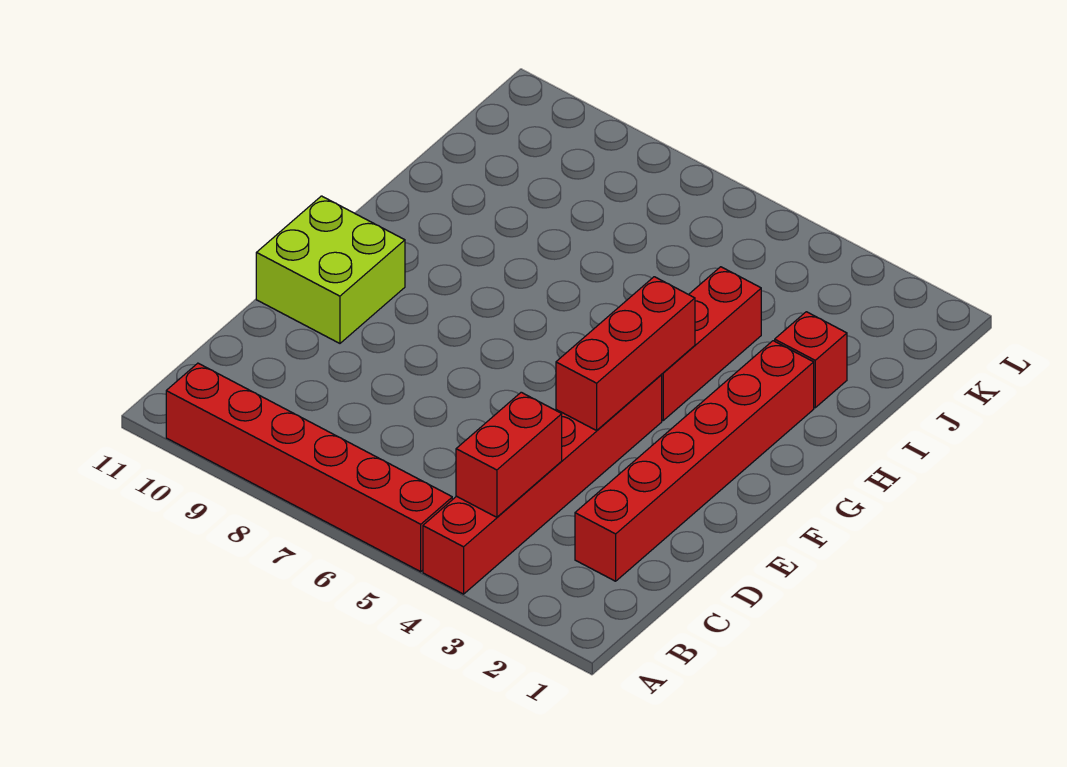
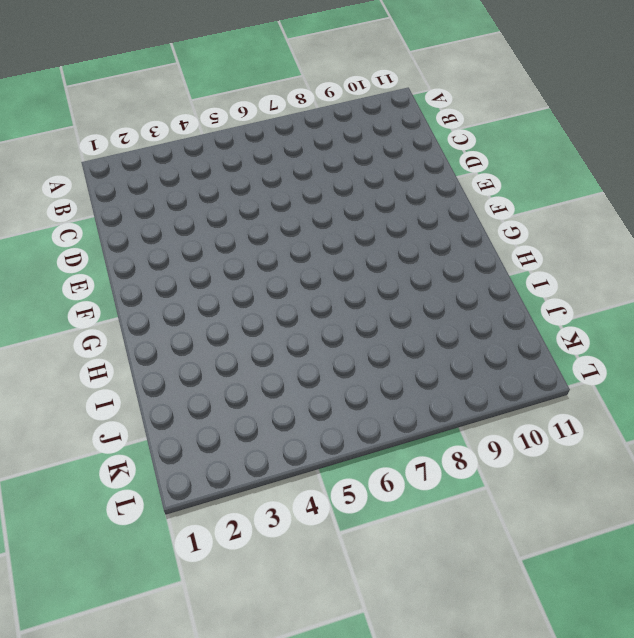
none -> red 1x6 brick [423,375,662,594]
none -> red 1x6 brick [166,363,452,572]

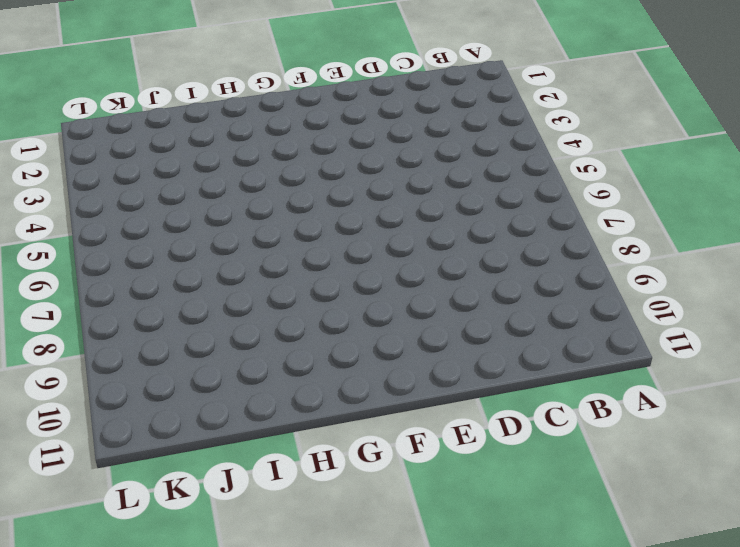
none -> red 1x6 brick [423,375,662,594]
none -> red 1x6 brick [166,363,452,572]

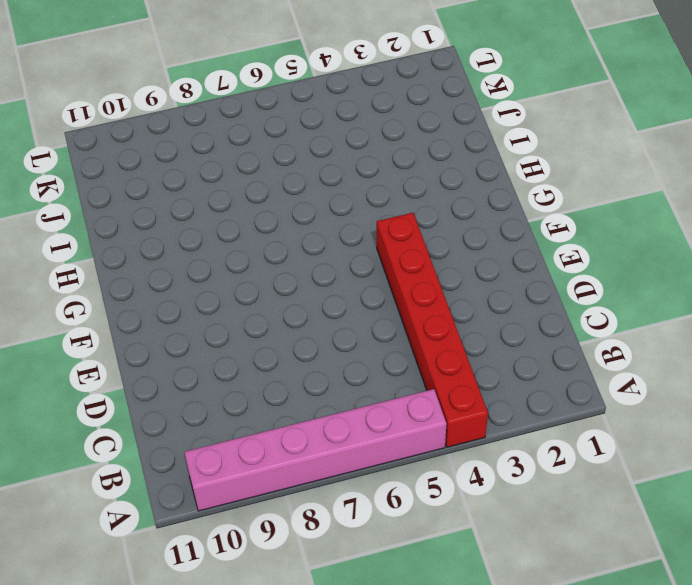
pink 1x6 brick [184,389,446,511] -> red 1x6 brick [166,363,452,572]
none -> red 1x6 brick [575,341,814,581]
none -> lime 2x2 brick [256,196,405,343]

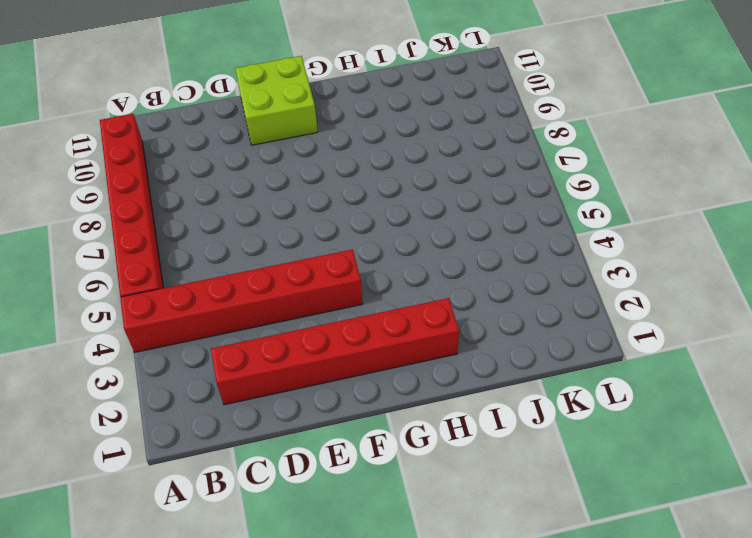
none -> red 1x3 brick [661,267,761,420]
none -> red 1x1 brick [775,312,847,408]

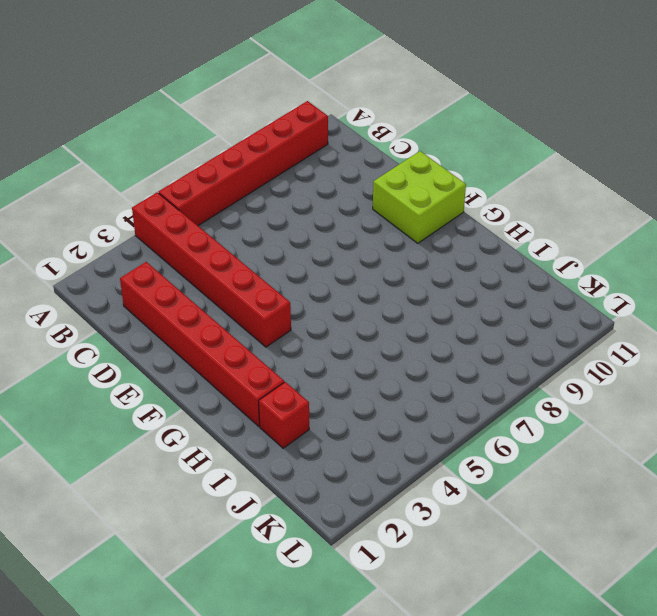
none -> red 1x3 brick [661,267,761,420]
none -> red 1x2 brick [456,392,562,517]

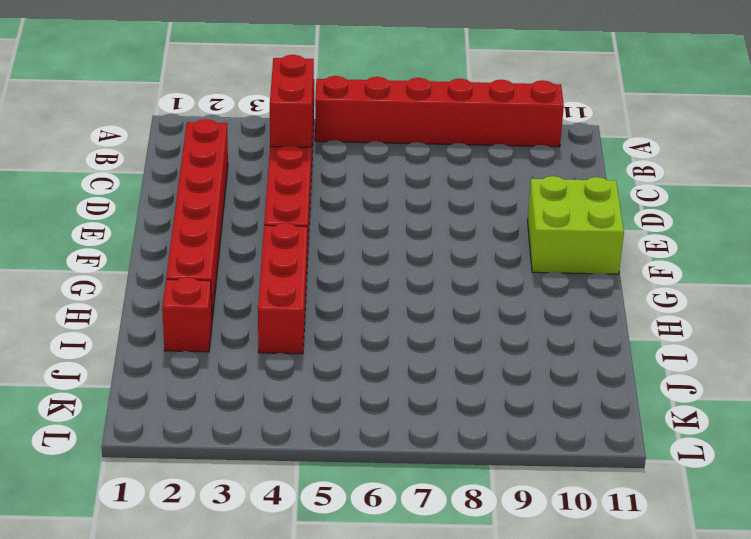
none -> red 1x3 brick [556,277,695,430]

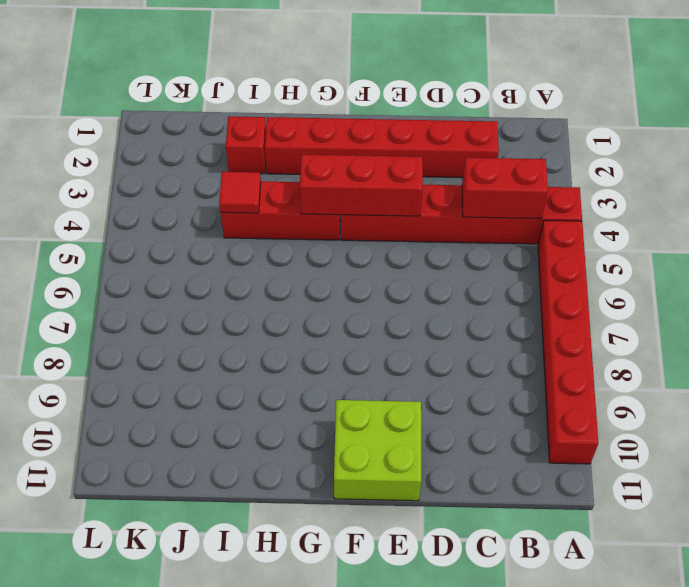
red 1x1 tile [219,172,261,213] -> none

